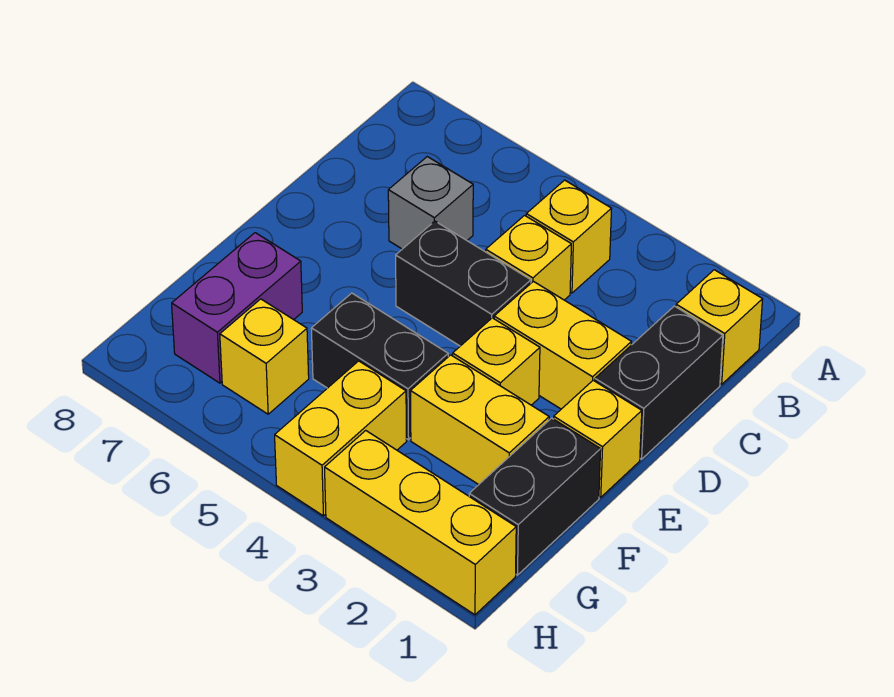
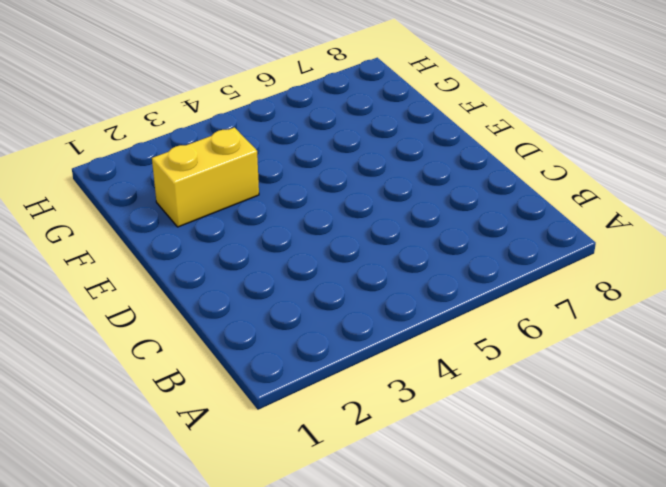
none -> yellow 1x1 brick [676,270,763,384]
none -> yellow 1x1 brick [526,180,612,293]
none -> black 1x2 brick [595,306,723,459]

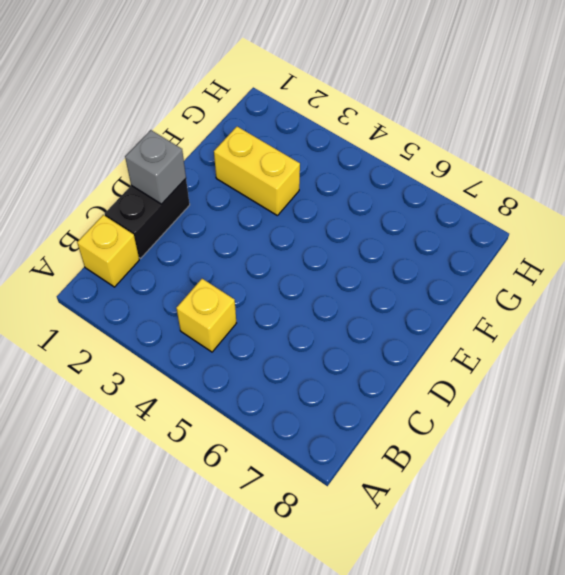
grey 1x1 brick [125,130,186,204] -> grey 1x1 brick moved to [388,157,473,249]
none -> yellow 1x1 brick [486,216,571,300]
none -> yellow 1x2 brick [494,281,631,409]
none -> black 1x2 brick [396,221,531,346]

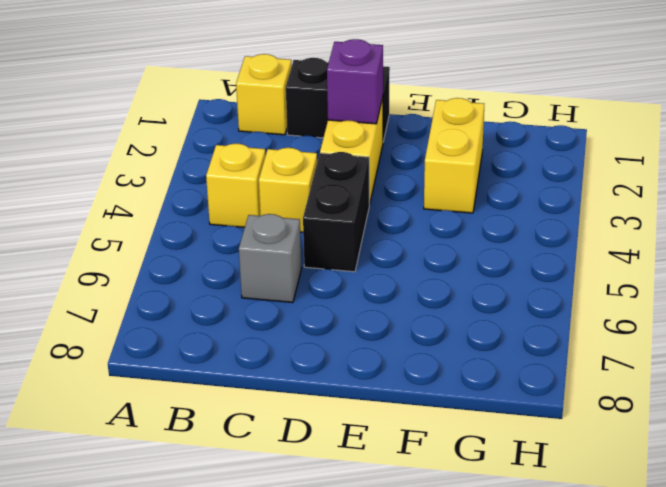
purple 1x1 brick [327,39,383,124] -> none
none -> yellow 1x1 brick [554,380,642,497]
none -> yellow 1x1 brick [453,318,540,405]
none -> black 1x2 brick [469,418,601,575]

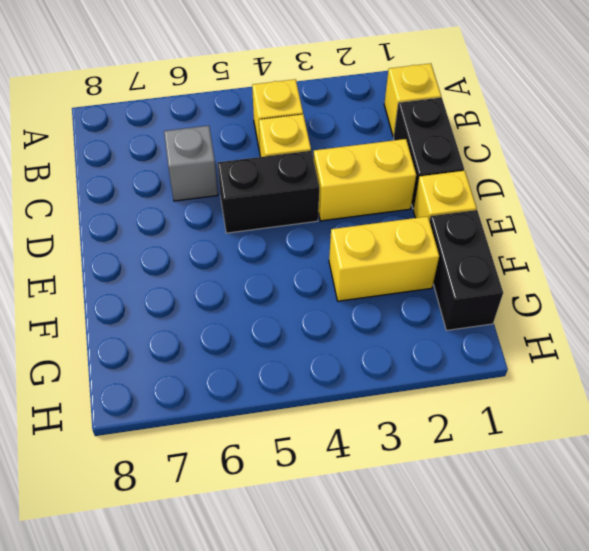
none -> yellow 1x1 brick [453,318,540,405]
none -> black 1x2 brick [311,293,448,440]
none -> purple 1x2 brick [172,233,302,383]

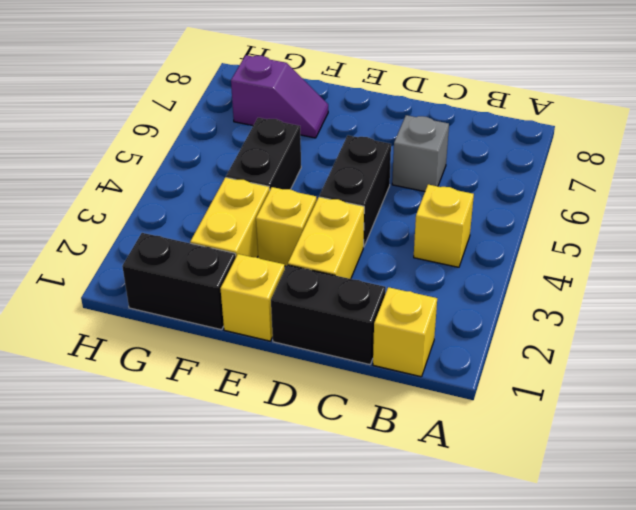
purple 1x2 slope [231,55,328,138] -> purple 1x2 brick [172,233,302,383]
none -> yellow 1x1 brick [486,216,571,300]
none -> yellow 1x2 brick [275,361,407,516]
none -> yellow 1x1 brick [220,299,309,414]

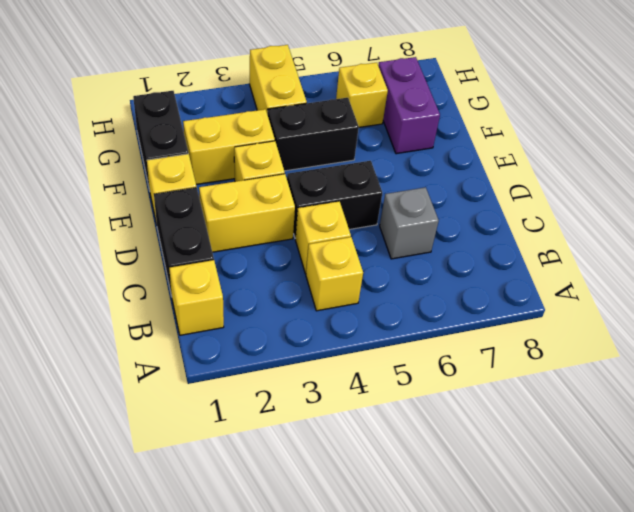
none -> yellow 1x3 brick [325,431,516,615]

